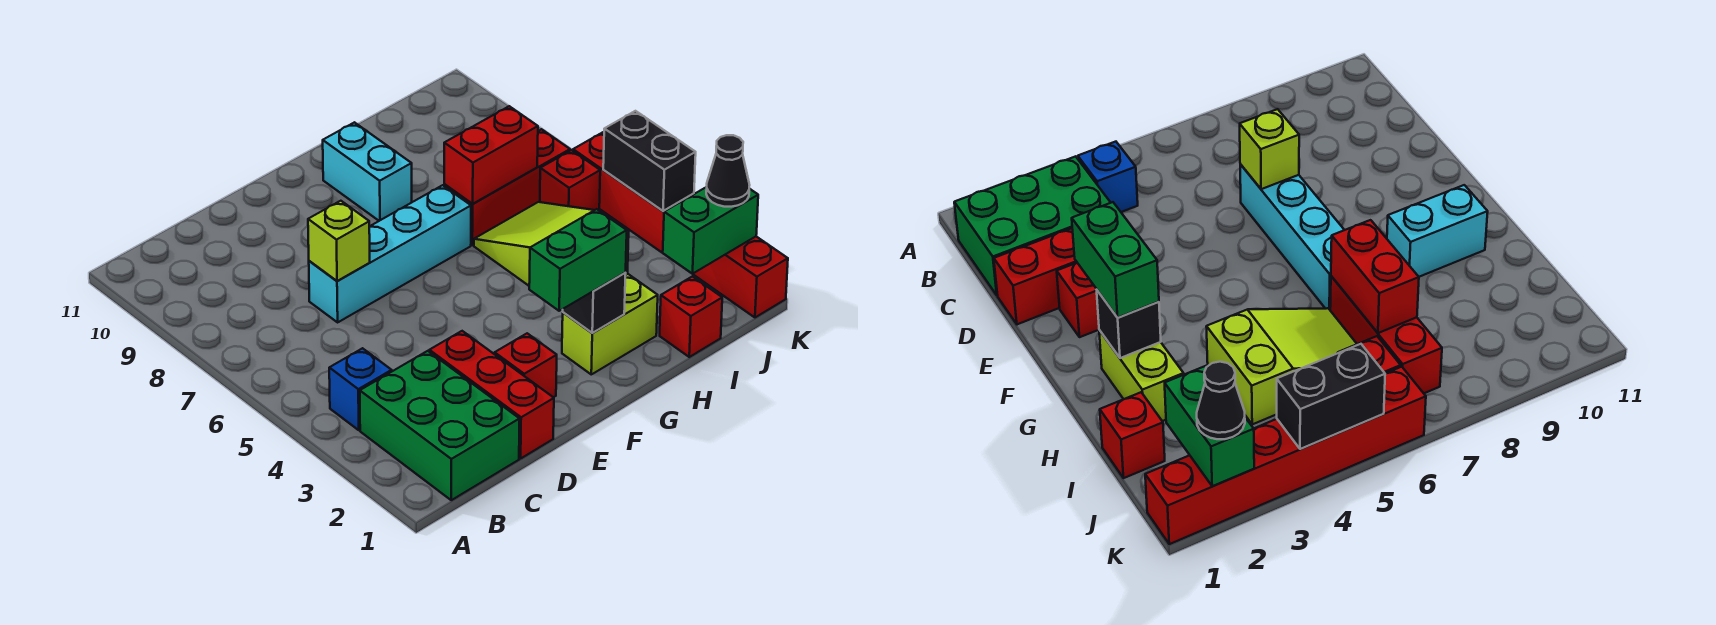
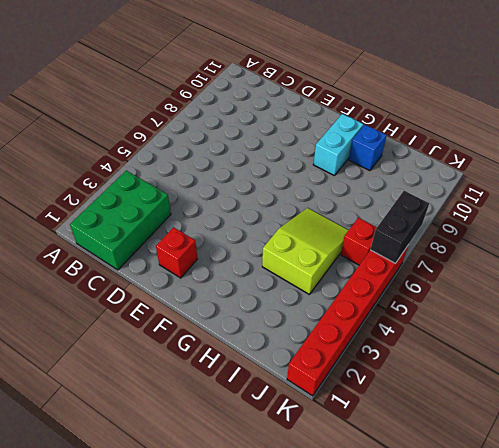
blue 1x1 brick [349,125,386,171] -> blue 1x1 brick moved to [329,348,392,430]
black 1x2 brick [370,191,429,264] -> black 1x2 brick moved to [603,111,696,211]
none -> red 1x3 brick [429,331,554,458]
none -> cyan 1x4 brick [309,185,471,322]
none -> lime 1x2 brick [562,274,658,374]

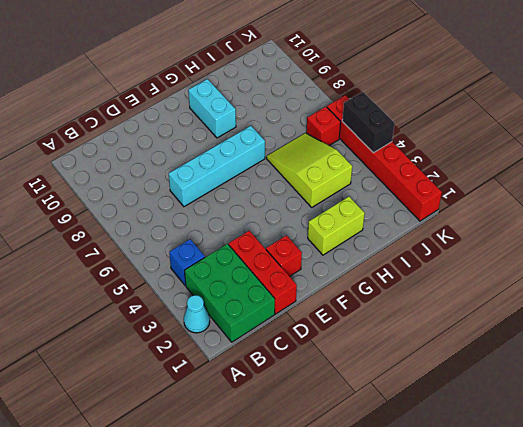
cyan 1x1 cone [184,295,210,333] -> none
none -> red 1x3 brick [444,129,570,245]
none -> red 1x1 brick [660,276,722,357]
none -> lime 1x1 brick [308,201,370,281]

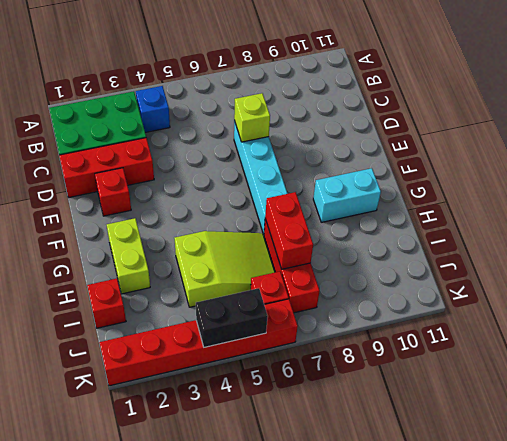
none -> black 1x1 brick [563,273,626,333]
none -> green 1x2 brick [663,187,758,274]
none -> green 1x2 brick [529,209,627,311]

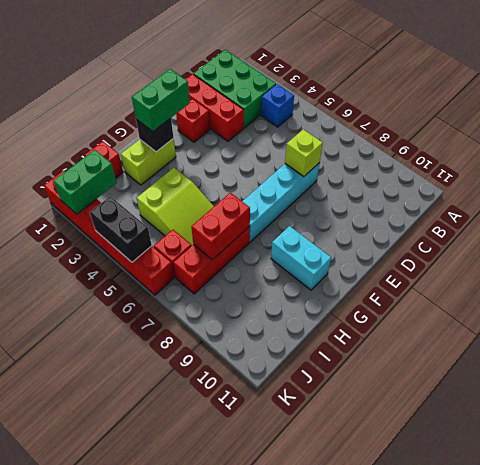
none -> black 1x1 cone [706,135,750,207]

